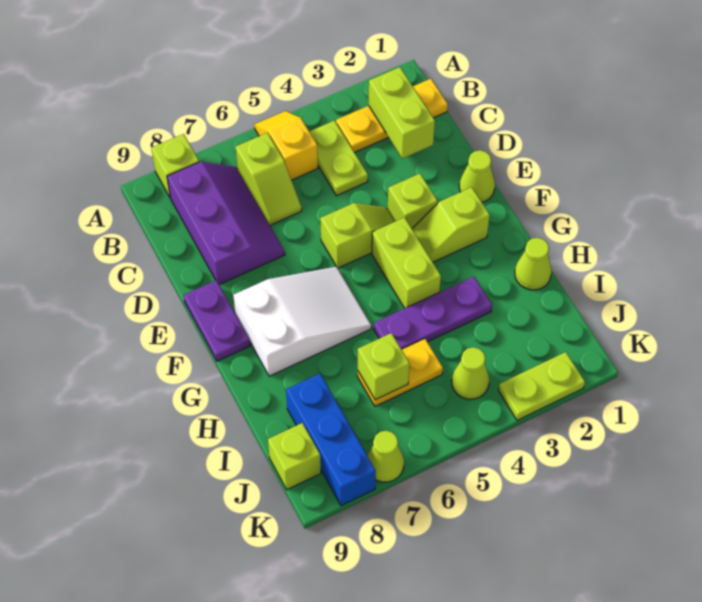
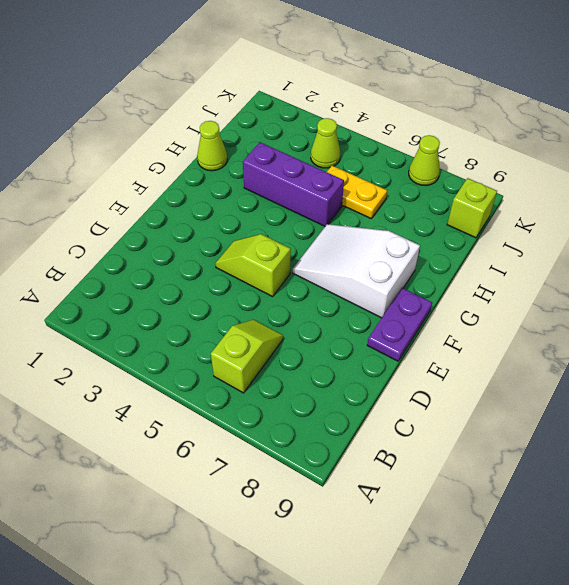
purple 1x3 brick [243,142,344,226] -> purple 1x3 plate [374,277,492,349]
none -> yellow 1x2 slope [254,111,318,180]
none -> lime 1x1 brick [151,134,199,198]
none -> yellow 1x3 plate [336,79,448,153]

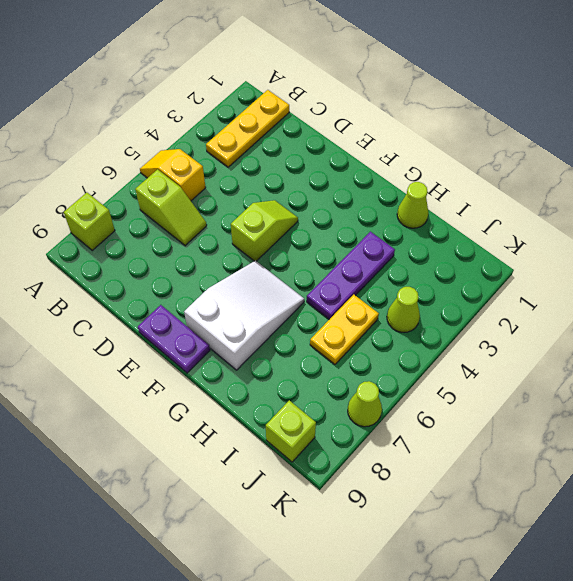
none -> lime 1x2 plate [309,121,368,196]
none -> purple 2x3 slope [167,162,285,285]
none -> lime 1x1 cone [459,150,495,202]

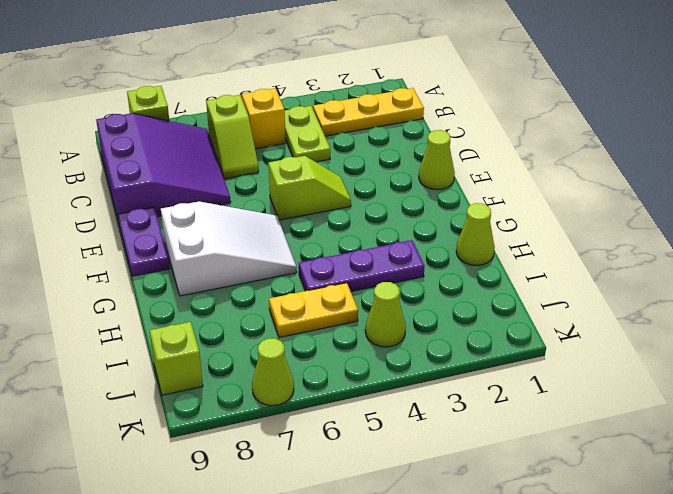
purple 3x3 slope [96,113,231,222] -> purple 2x3 slope [167,162,285,285]
none -> lime 1x1 brick [388,174,438,228]
none -> lime 1x2 slope [412,187,490,262]
none -> lime 1x2 brick [372,217,441,308]

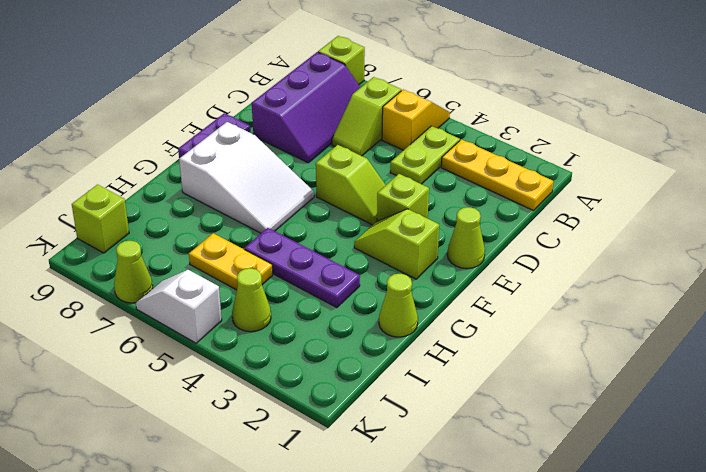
white 1x2 slope [136,270,222,343] -> none
none -> lime 1x2 brick [372,217,441,308]
none -> blue 1x3 brick [286,373,376,506]
none -> lime 1x2 plate [498,352,585,420]

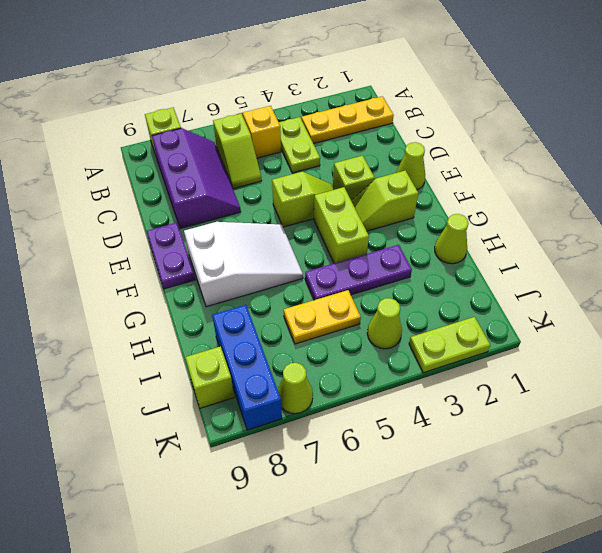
none -> lime 1x2 brick [369,67,435,159]
none -> lime 1x1 brick [358,333,410,400]

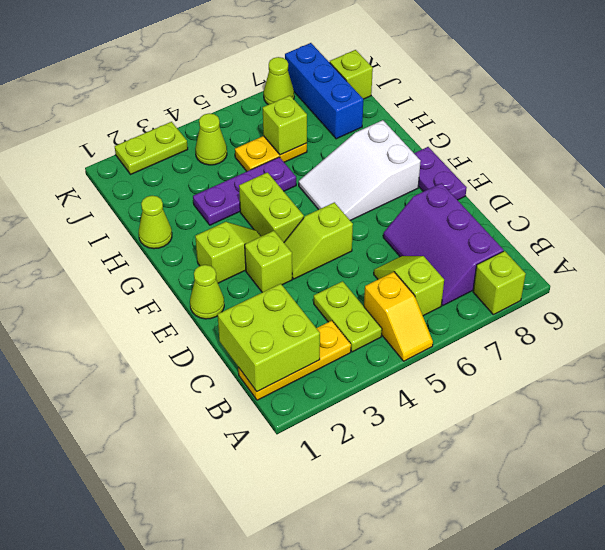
lime 2x2 brick [218,284,320,392] -> lime 1x2 brick [369,67,435,159]

